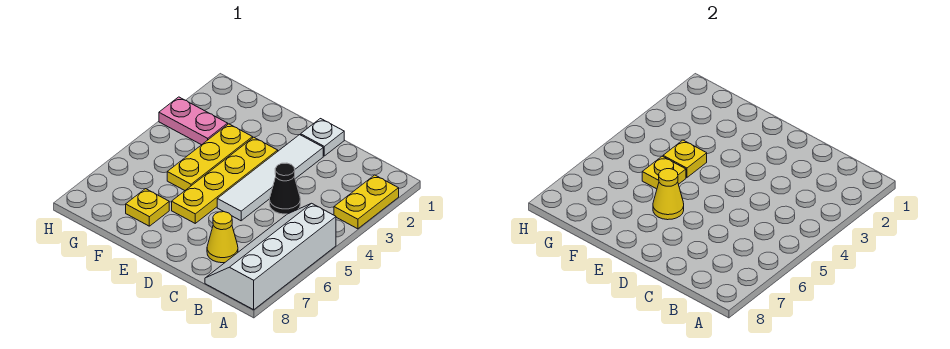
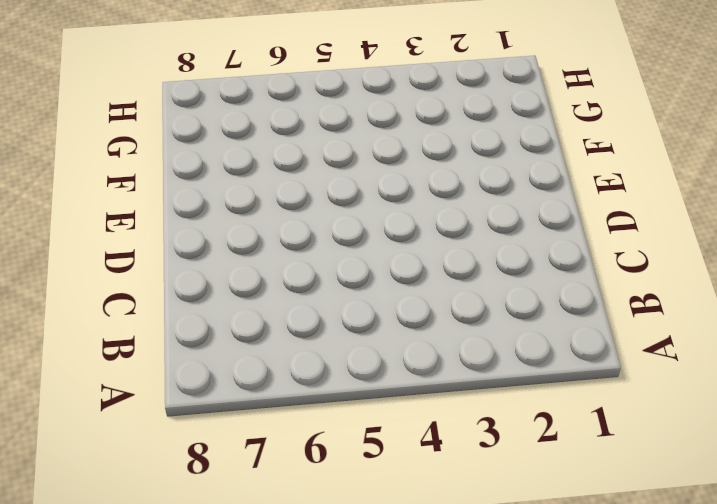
none -> yellow 1x2 plate [334,175,399,229]
none -> white 2x4 slope [205,203,336,310]
none -> black 1x1 cone [270,163,300,214]

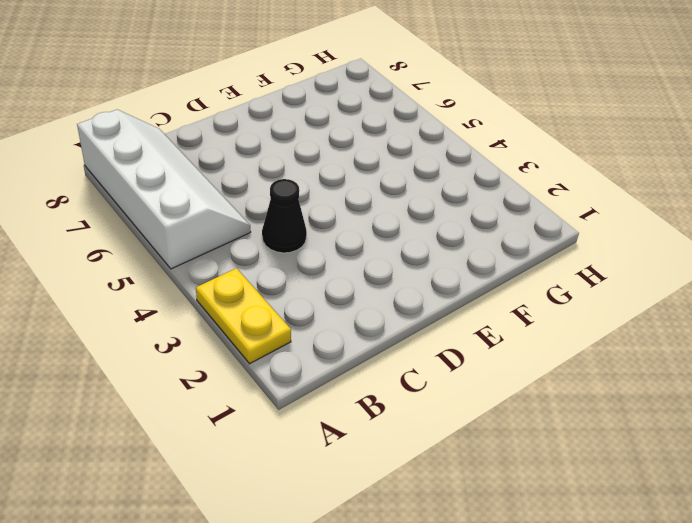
none -> yellow 1x1 cone [207,212,238,263]
none -> white 1x1 plate [301,119,344,156]
none -> white 1x4 tile [217,135,323,221]

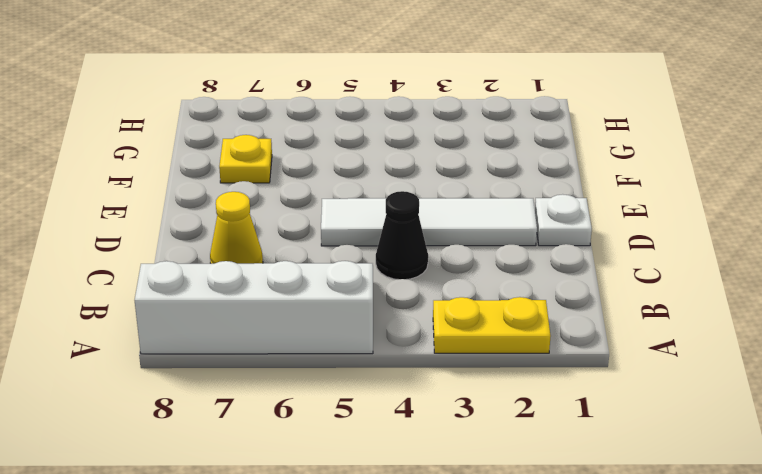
none -> yellow 1x4 plate [172,137,278,223]
none -> yellow 1x3 plate [167,124,253,190]
none -> pink 1x2 plate [159,97,228,145]

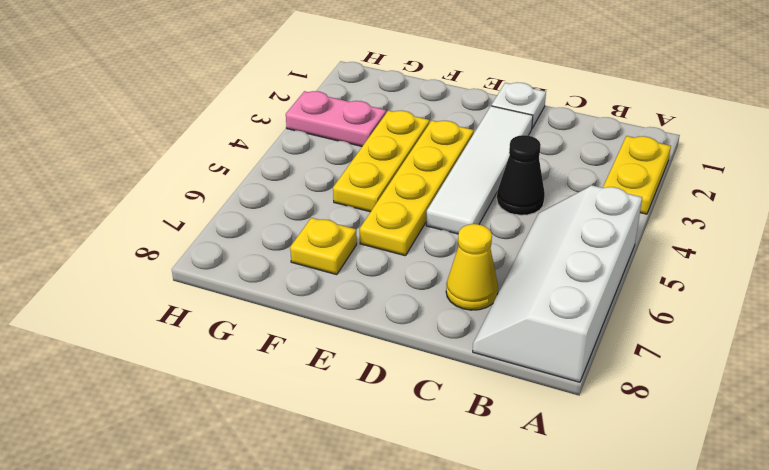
none -> yellow 1x1 cone [653,169,684,220]
none -> yellow 1x1 plate [663,140,707,178]
none -> yellow 1x1 plate [642,156,686,189]

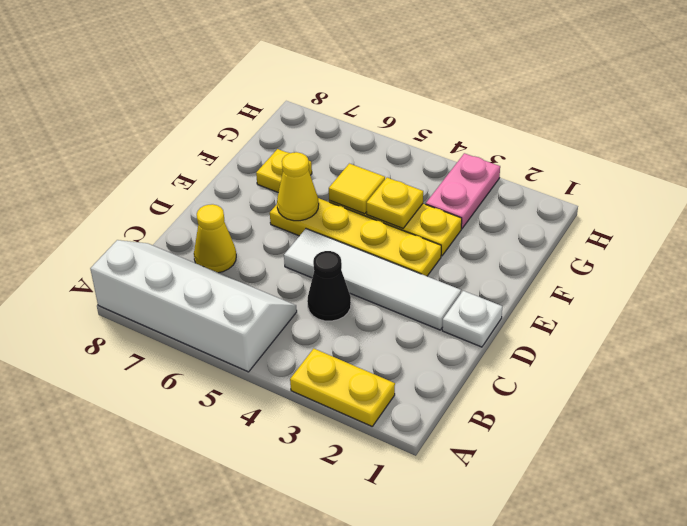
yellow 1x1 tile [329,163,385,214] -> yellow 1x1 plate [642,156,686,189]

